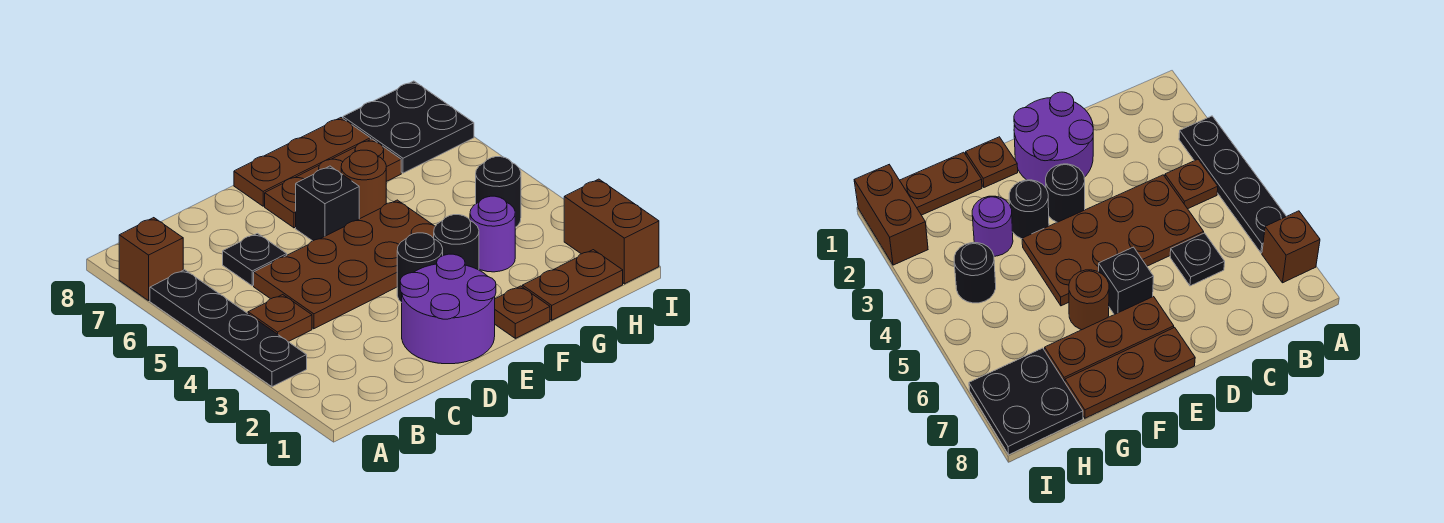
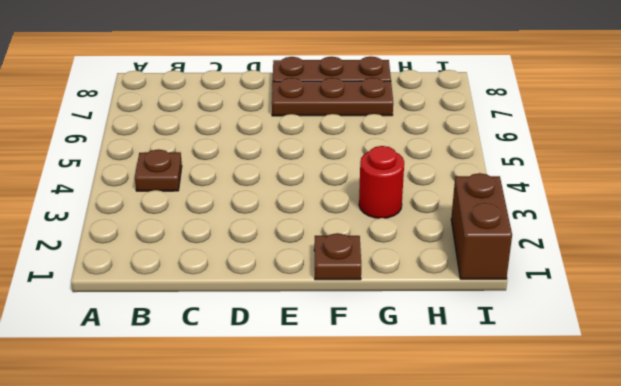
red 1x1 round brick [359,146,404,218] -> purple 1x1 round brick [470,196,515,272]
none -> black 1x4 plate [150,270,307,387]
none -> brown 1x1 brick [119,218,183,301]
none -> brown 2x4 plate [254,200,435,329]

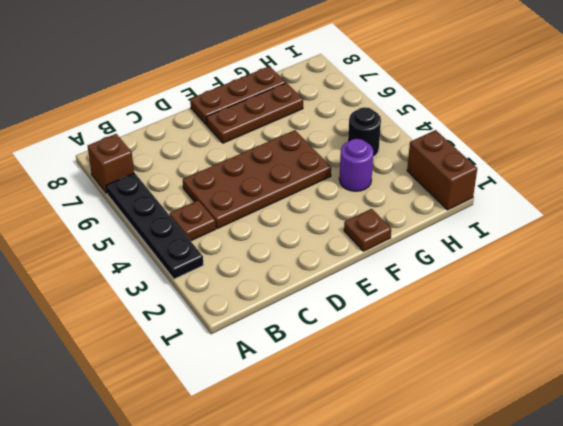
none -> black 1x1 plate [223,233,287,286]
none -> purple 2x2 round brick [400,254,496,364]
none -> black 1x1 round brick [397,233,443,303]

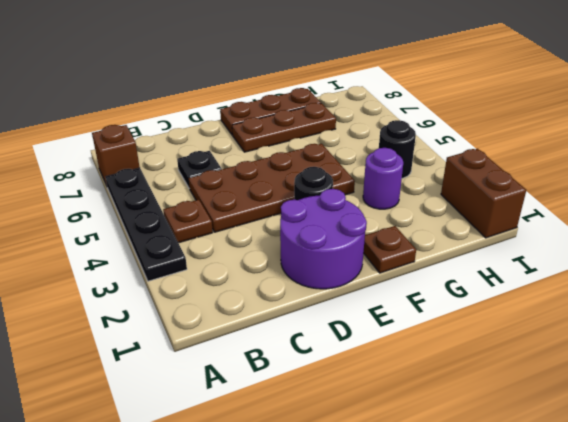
none -> black 1x1 brick [296,166,359,241]
none -> black 1x1 round brick [434,215,479,270]
none -> brown 1x1 round brick [341,150,386,219]

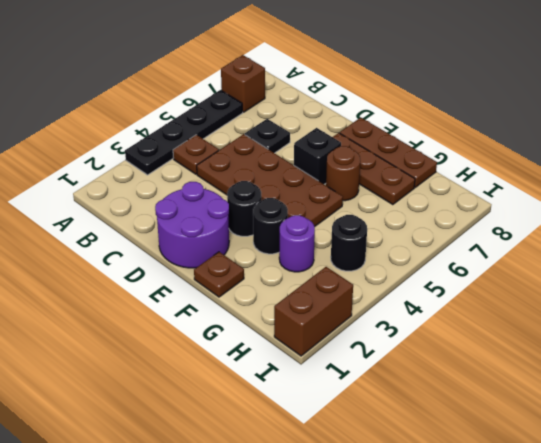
none -> brown 1x2 plate [522,250,623,320]
none -> black 2x2 plate [343,81,474,173]

